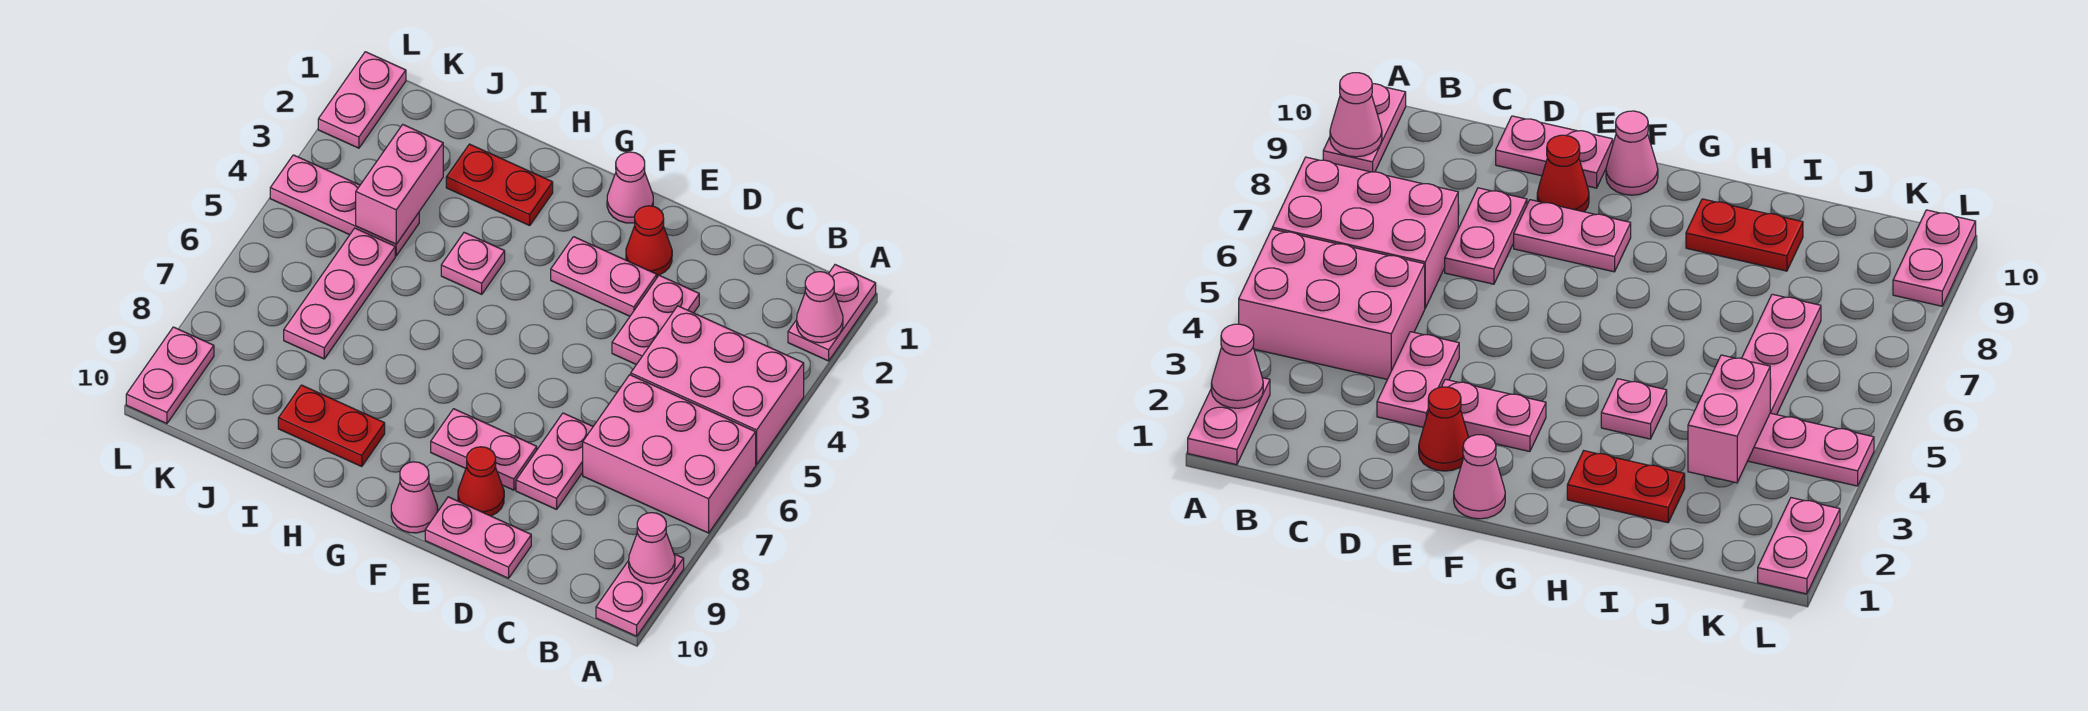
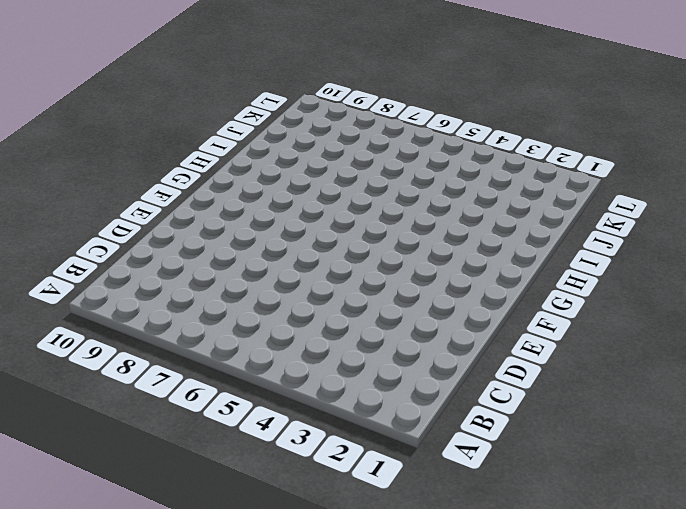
none -> pink 1x2 plate [788,265,876,361]
none -> pink 2x3 brick [631,306,804,464]
none -> pink 2x3 brick [583,375,756,533]

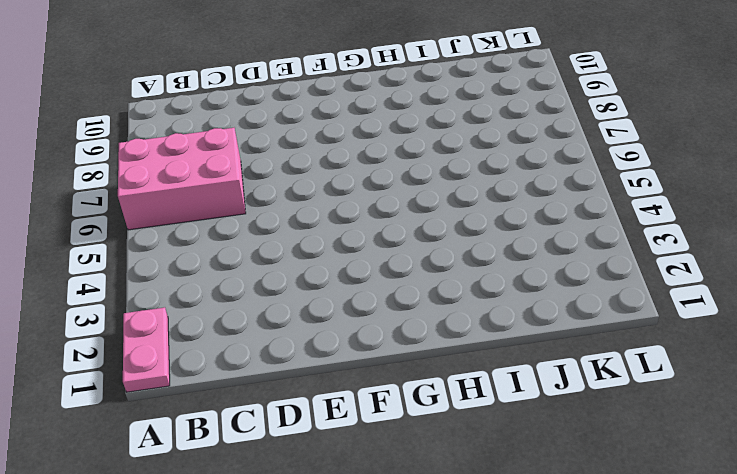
none -> pink 2x3 brick [631,306,804,464]
none -> pink 1x2 plate [596,554,684,636]
none -> pink 1x2 plate [612,275,699,365]

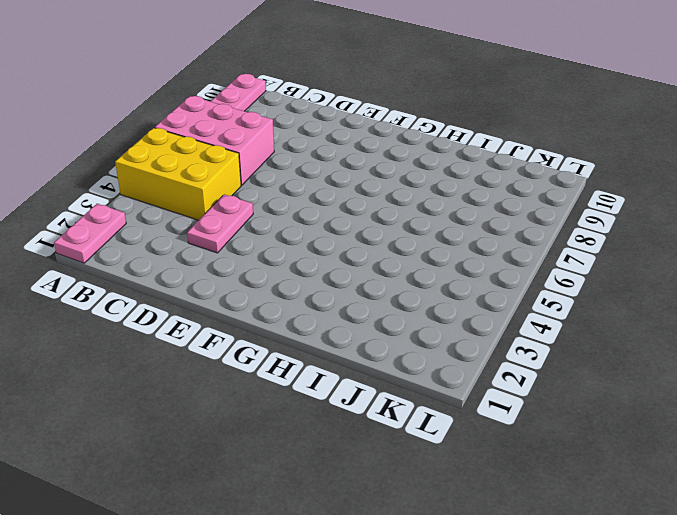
yellow 2x3 brick [115,128,241,220] -> pink 2x3 brick [631,306,804,464]
none -> pink 1x2 plate [516,413,593,509]
none -> pink 1x2 plate [425,497,531,578]
none -> red 1x1 cone [626,206,672,276]

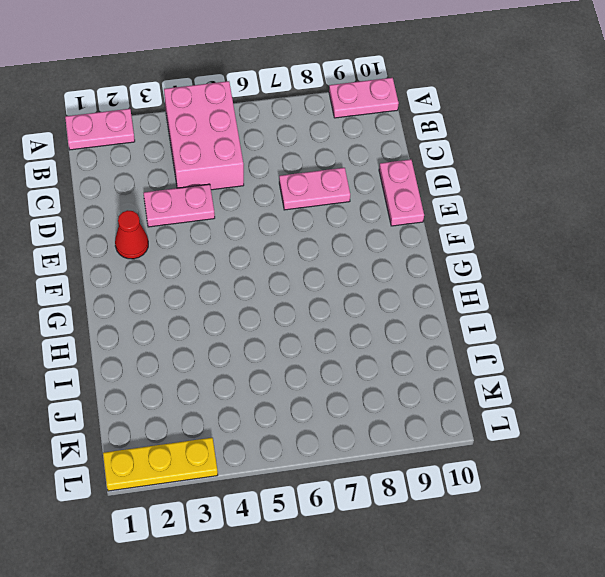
yellow 1x3 plate [103,438,218,491] -> pink 1x2 plate [318,52,406,148]
none -> pink 2x3 brick [583,375,756,533]
none -> pink 1x2 plate [551,237,657,316]
none -> pink 1x2 plate [431,409,537,490]

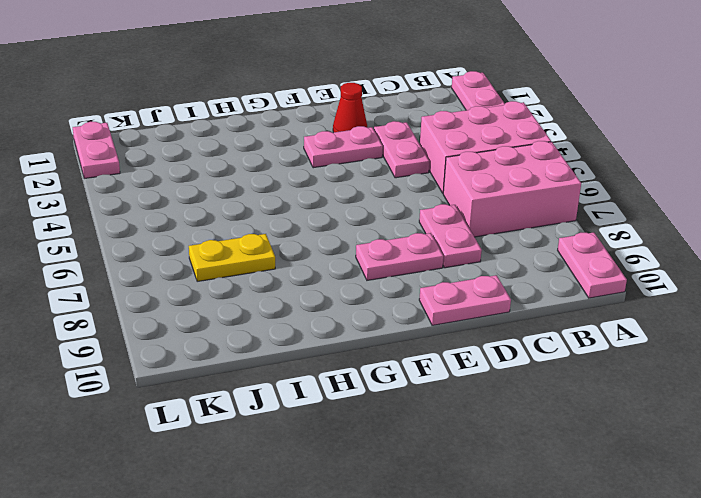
yellow 1x2 plate [189,234,275,281] -> pink 1x3 plate [284,228,395,359]
none -> red 1x1 cone [458,447,504,516]
none -> pink 1x1 cone [607,152,653,223]
none -> pink 1x1 cone [391,462,438,533]

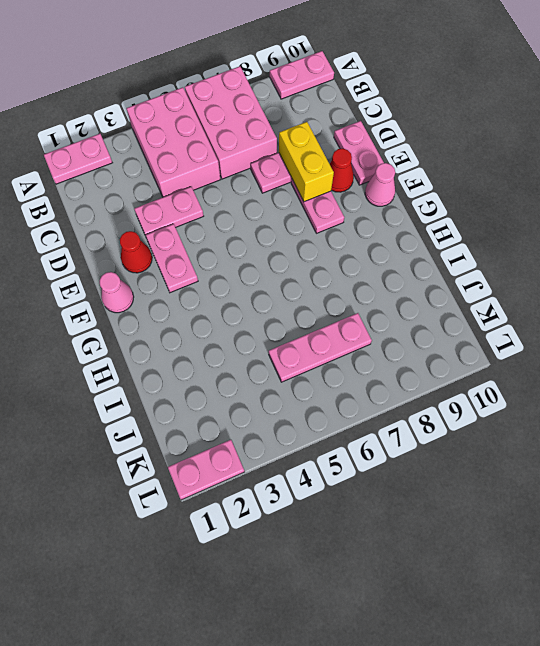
yellow 1x2 brick [279,122,334,202] -> none
none -> red 1x2 plate [446,144,553,225]
none -> pink 1x1 plate [441,232,505,294]
none -> red 1x2 plate [278,385,385,467]

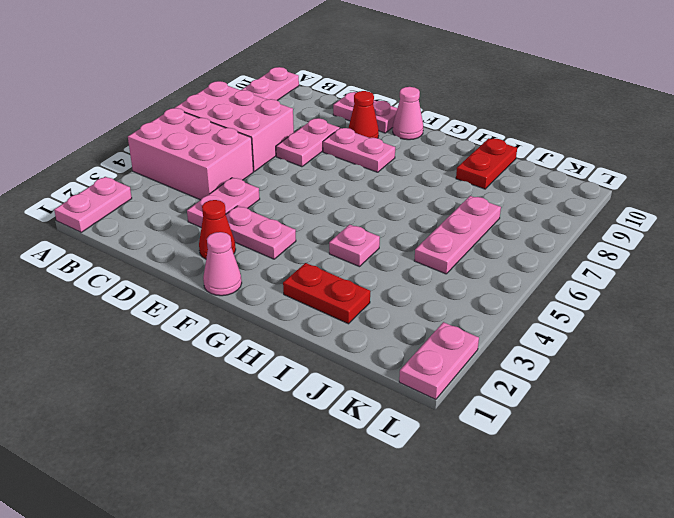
red 1x2 plate [456,138,517,189] -> red 1x2 plate turned to [278,385,385,467]
none -> pink 1x3 plate [270,155,419,256]
none -> pink 1x2 plate [126,327,214,424]
none -> pink 1x1 cone [797,272,843,343]

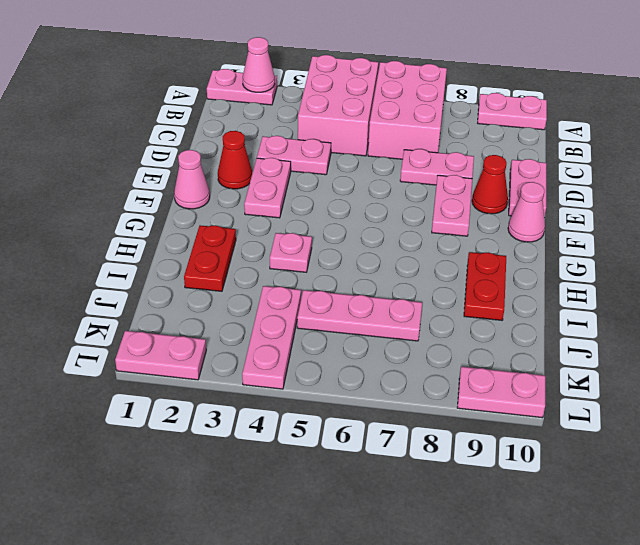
none -> pink 1x1 cone [629,513,675,584]
none -> pink 1x2 brick [356,125,443,244]

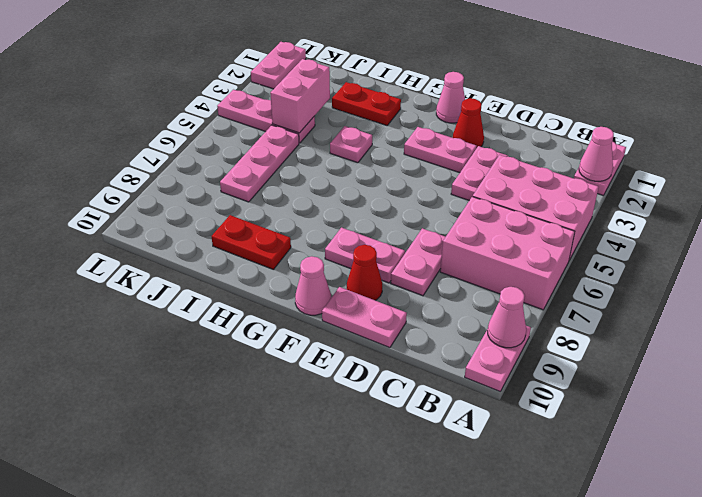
none -> pink 1x2 plate [126,327,214,424]

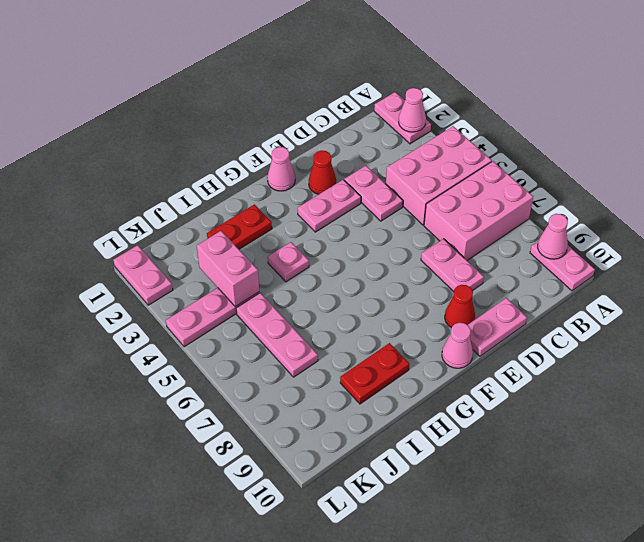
none -> pink 1x2 plate [431,409,537,490]
none -> pink 1x2 plate [126,327,214,424]

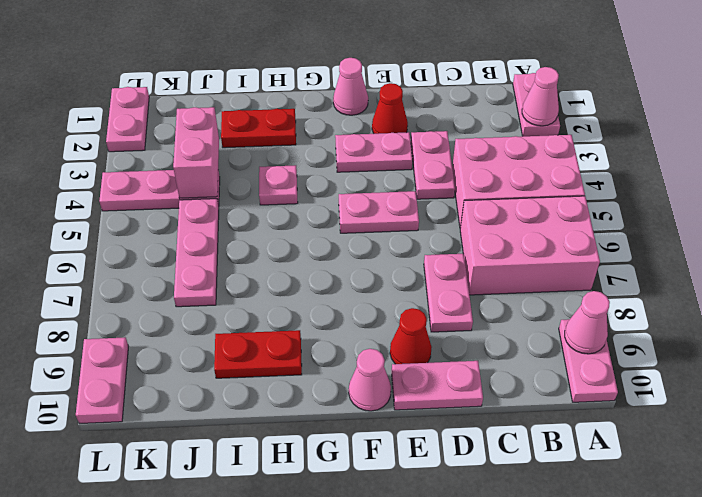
pink 1x2 plate [339,191,419,233] -> pink 1x2 plate moved to [431,409,537,490]

